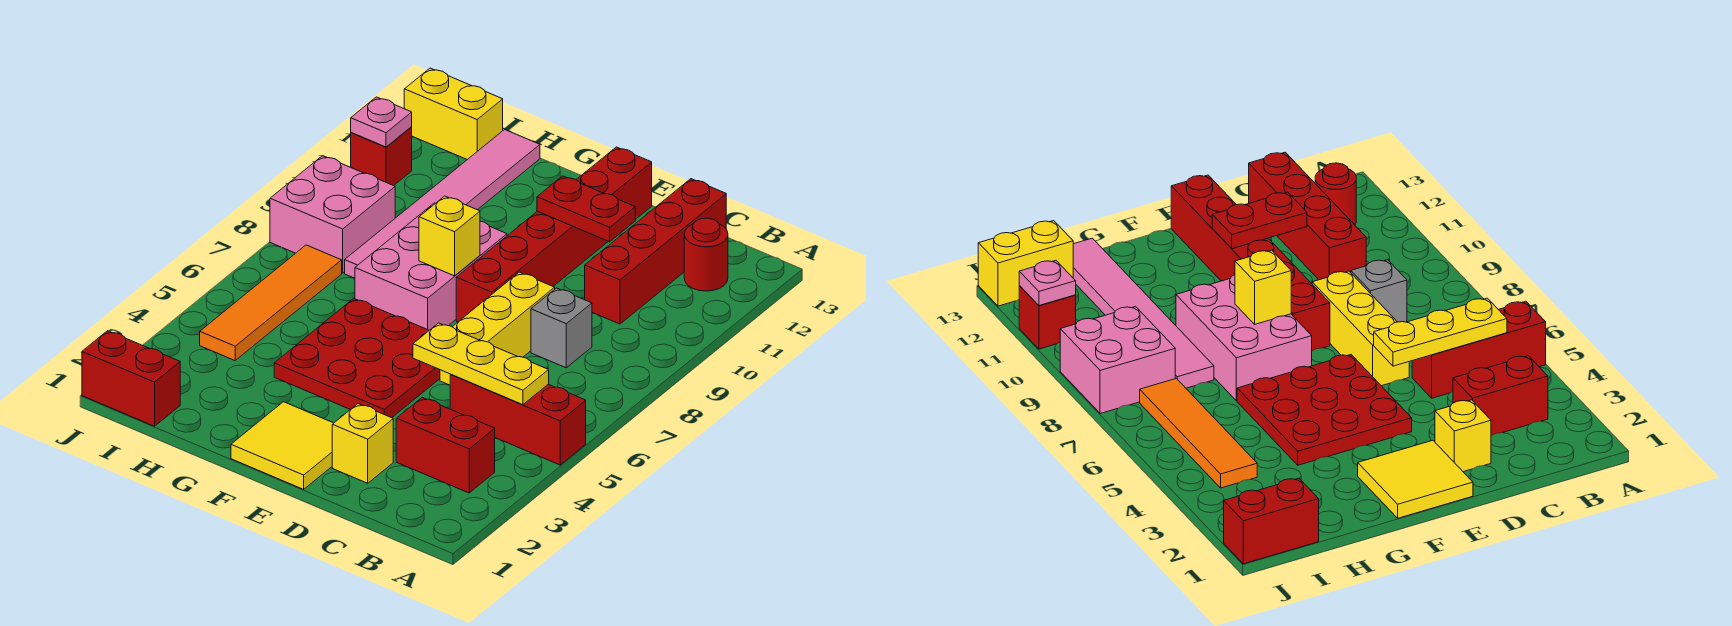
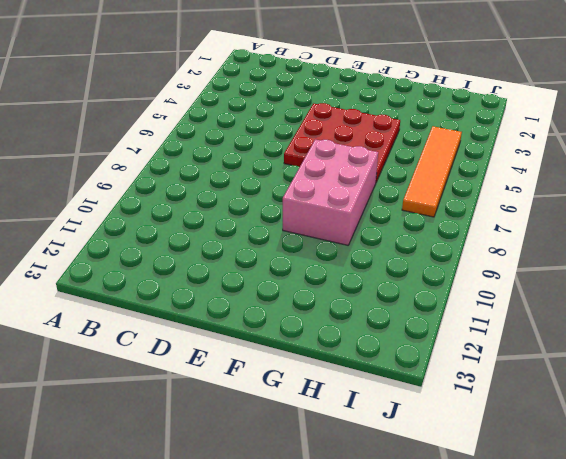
none -> red 1x3 brick [450,375,586,465]
none -> red 1x2 brick [396,398,495,493]
none -> red 1x1 round brick [684,218,728,291]

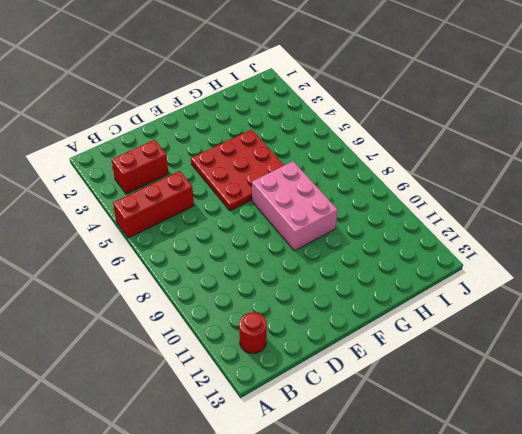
none -> grey 1x1 brick [531,288,592,368]
none -> red 1x4 brick [585,179,726,324]
none -> yellow 1x1 brick [332,404,393,483]

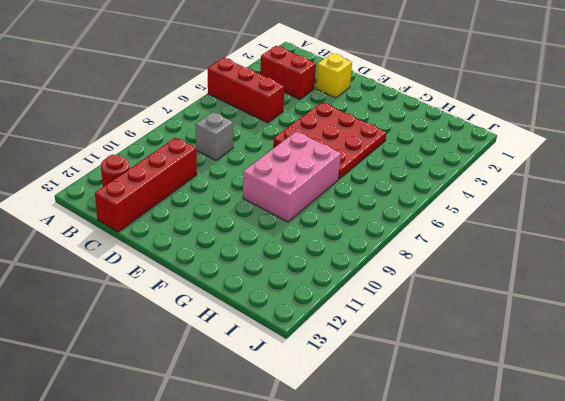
none -> yellow 1x3 brick [440,272,555,385]
none -> yellow 2x2 tile [231,402,333,489]
none -> red 1x6 brick [456,147,652,322]

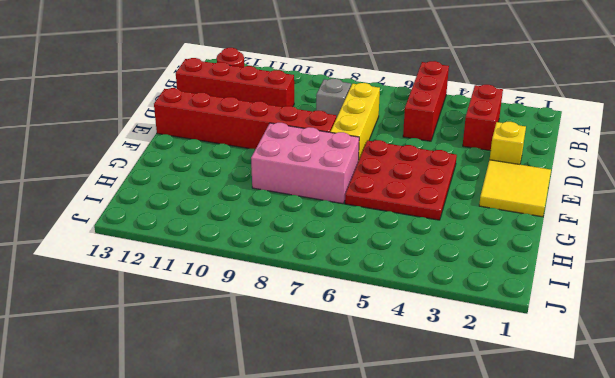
yellow 1x3 brick [330,83,380,161] -> yellow 1x3 brick turned to [440,272,555,385]
none -> pink 1x6 tile [345,129,540,278]
none -> red 1x2 brick [82,331,180,426]
none -> orange 1x4 tile [200,245,342,360]

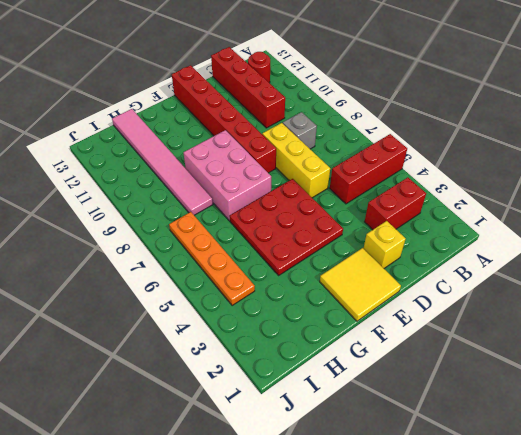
orange 1x4 plate [169,212,255,306] -> orange 1x4 tile [200,245,342,360]
none -> red 1x2 brick [82,331,180,426]
none -> pink 2x2 brick [270,156,395,273]
none -> yellow 1x2 brick [404,68,503,160]

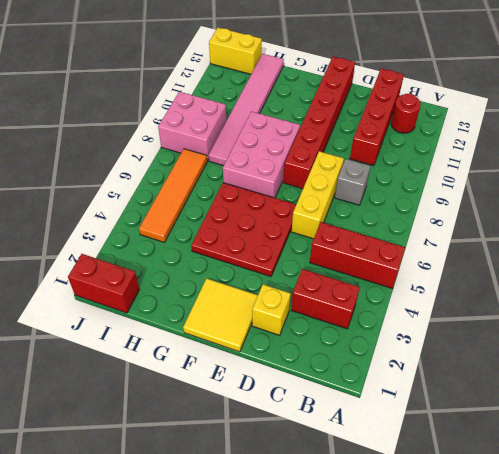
none -> red 1x1 brick [351,127,412,186]
none -> yellow 1x3 plate [413,323,549,405]
none -> red 1x2 plate [537,176,635,242]

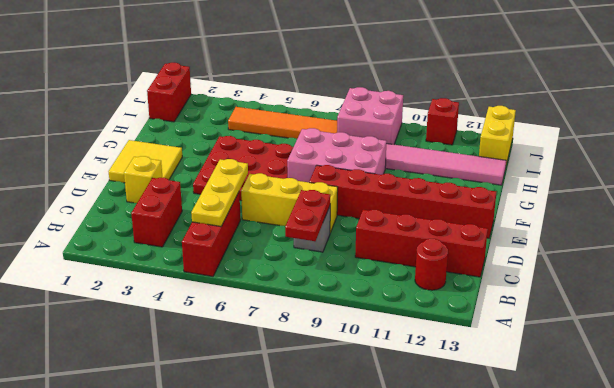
red 1x2 plate [285,190,330,241] -> red 1x2 plate moved to [537,176,635,242]
none -> yellow 1x1 brick [419,196,480,276]
none -> pink 1x1 plate [351,97,412,147]

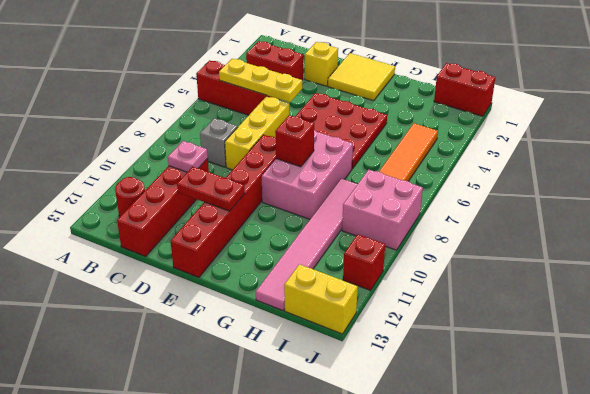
pink 1x1 plate [168,141,208,172] -> pink 1x1 plate moved to [351,97,412,147]
red 1x1 brick [275,115,314,167] -> yellow 1x1 brick [419,196,480,276]

